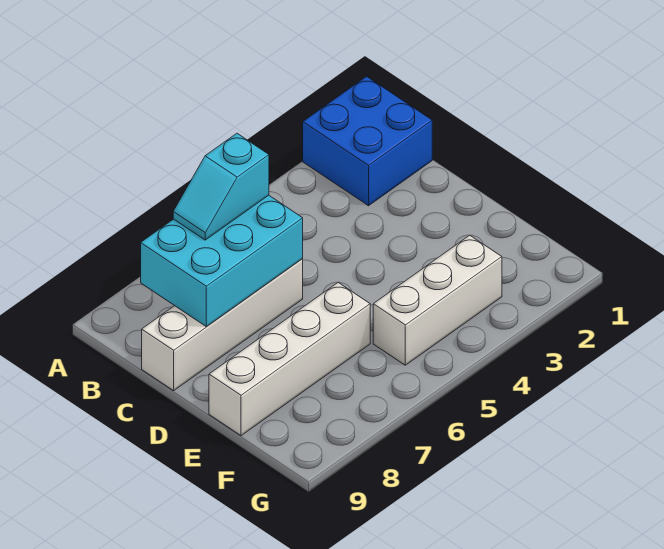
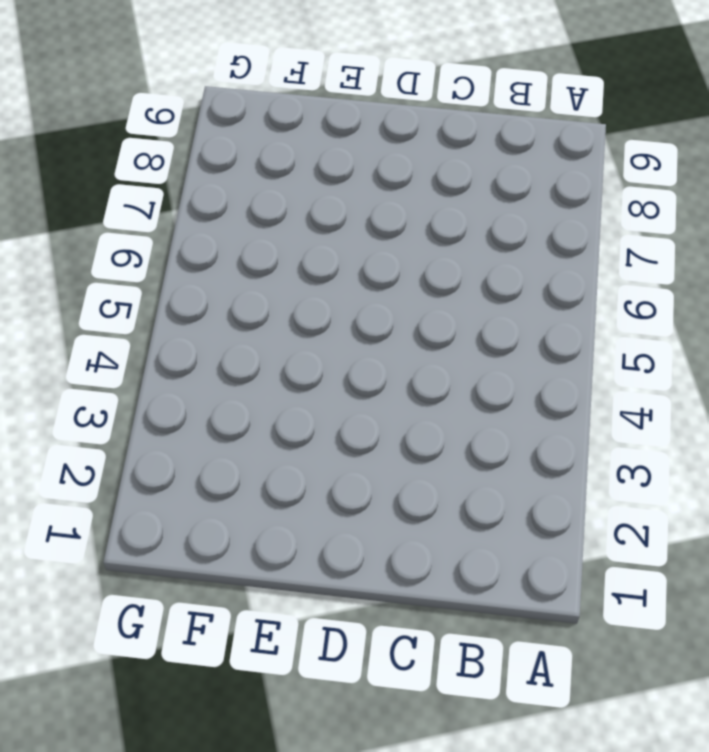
none -> blue 2x2 brick [303,76,432,206]
none -> white 1x4 brick [142,259,303,391]

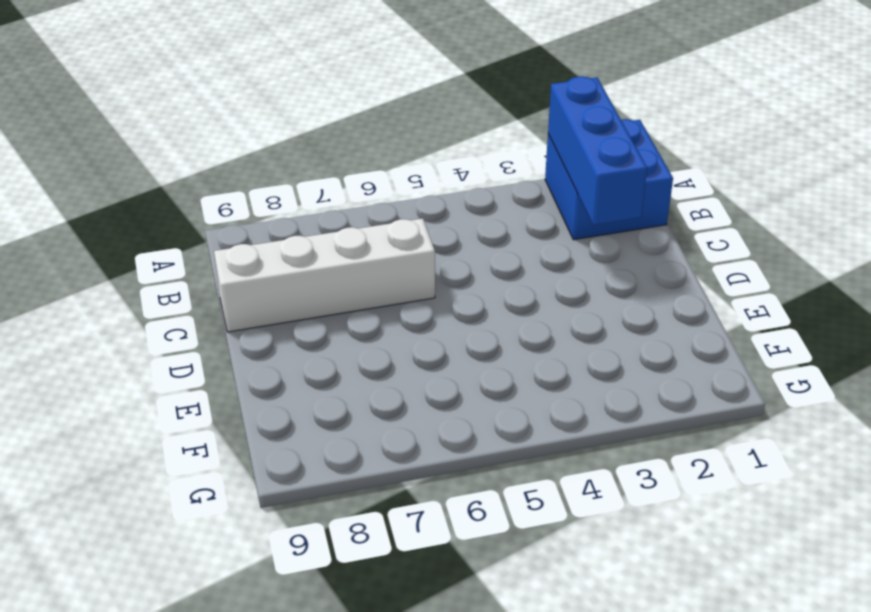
blue 1x3 brick [548,76,647,225] -> none
none -> white 1x4 brick [209,282,370,436]
none -> white 1x3 brick [373,235,502,365]

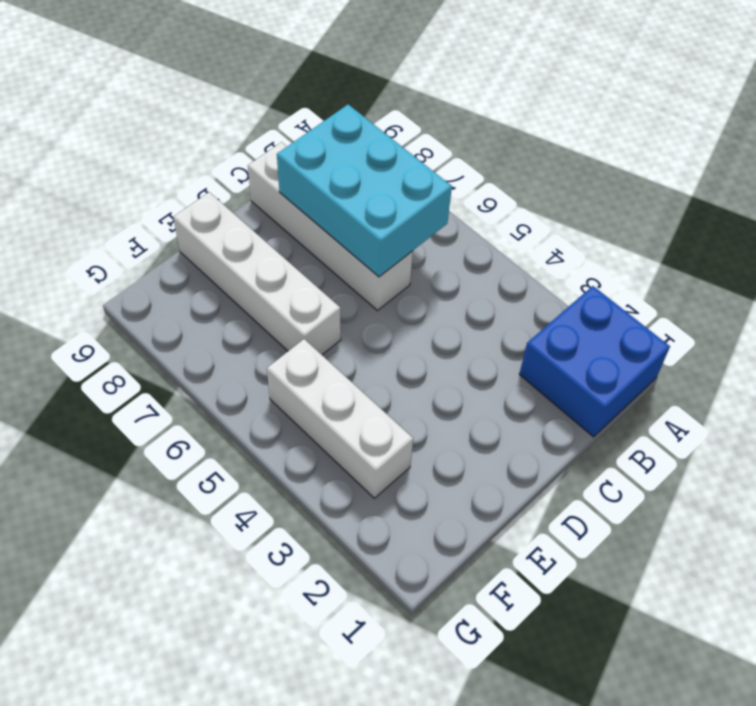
none -> cyan 1x2 slope [173,133,269,240]

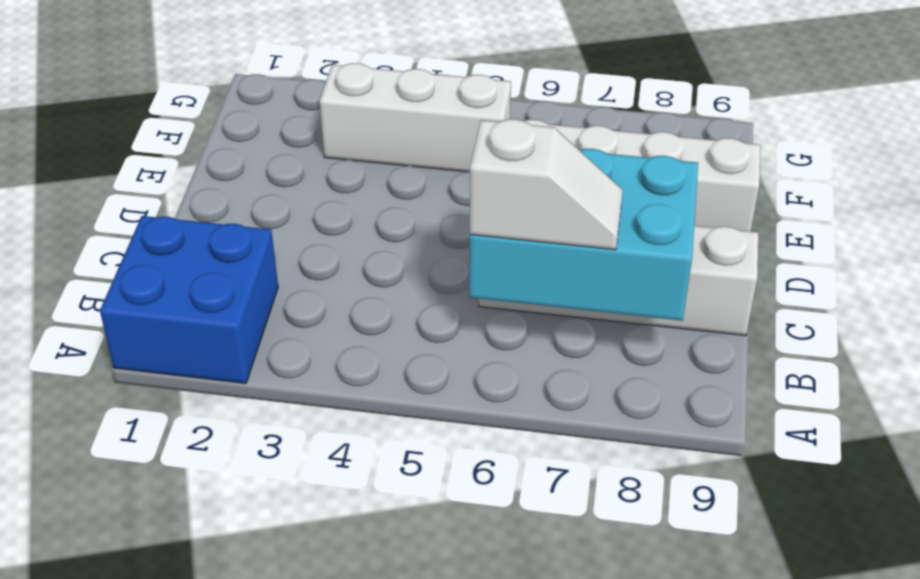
white 1x2 slope [470,119,623,250] -> cyan 1x2 slope [173,133,269,240]

